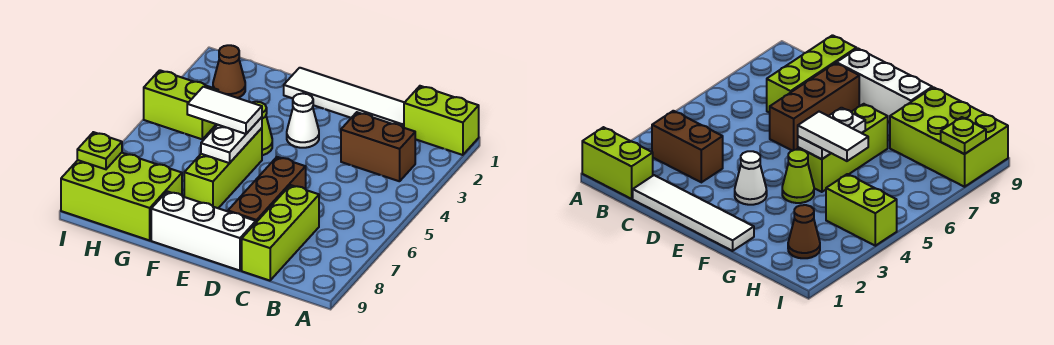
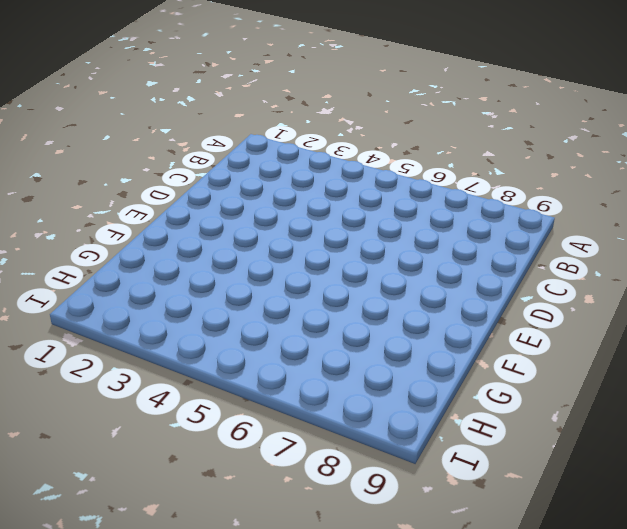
none -> lime 1x2 brick [404,86,479,155]
none -> brown 1x2 brick [341,112,415,181]
none -> white 1x4 tile [284,68,405,128]

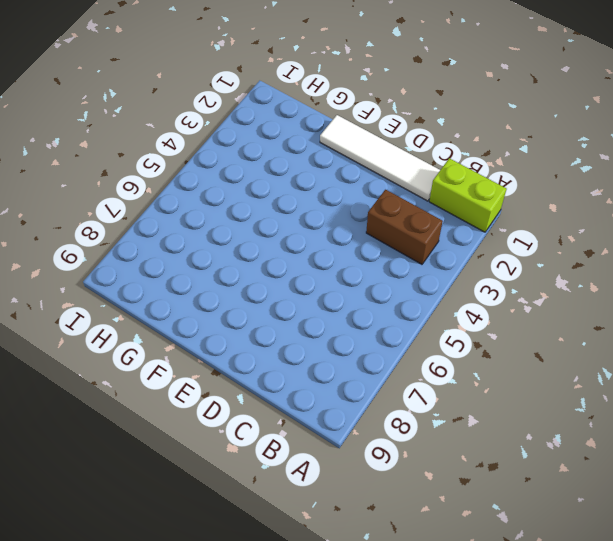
none -> lime 1x3 brick [242,185,319,281]
none -> brown 1x3 brick [228,157,306,222]
none -> white 1x3 brick [151,191,256,271]

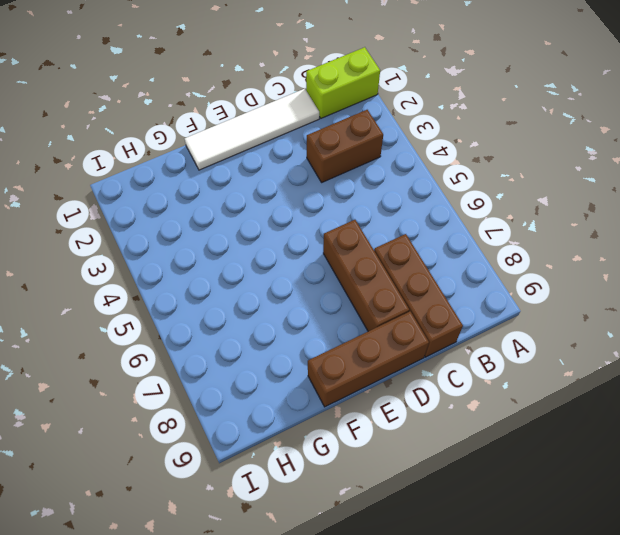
brown 1x3 brick [374,234,463,357] -> lime 1x3 brick [242,185,319,281]
brown 1x3 brick [308,312,429,407] -> white 1x3 brick [151,191,256,271]
none -> white 1x1 cone [287,93,319,148]
none -> lime 1x1 cone [251,102,272,155]
none -> lime 1x3 brick [184,128,262,208]

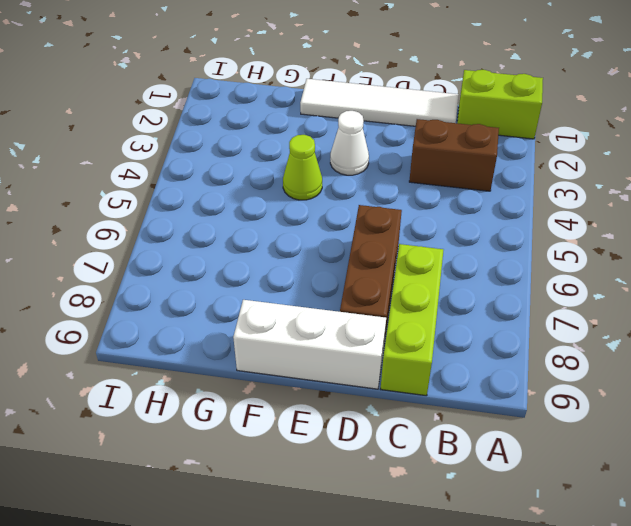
none -> lime 1x3 brick [184,128,262,208]
none -> lime 2x3 brick [61,153,182,240]
none -> brown 1x1 cone [213,45,245,98]

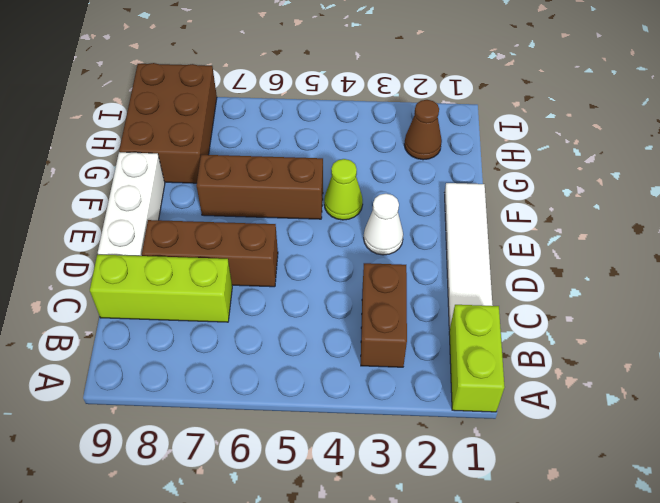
brown 1x3 brick [196,155,323,219] -> lime 1x3 brick [184,128,262,208]
brown 2x3 brick [119,63,217,183] -> lime 2x3 brick [61,153,182,240]
none -> lime 1x2 brick [144,70,218,139]
none -> white 1x2 plate [201,117,262,163]
none -> lime 1x1 plate [77,132,122,169]

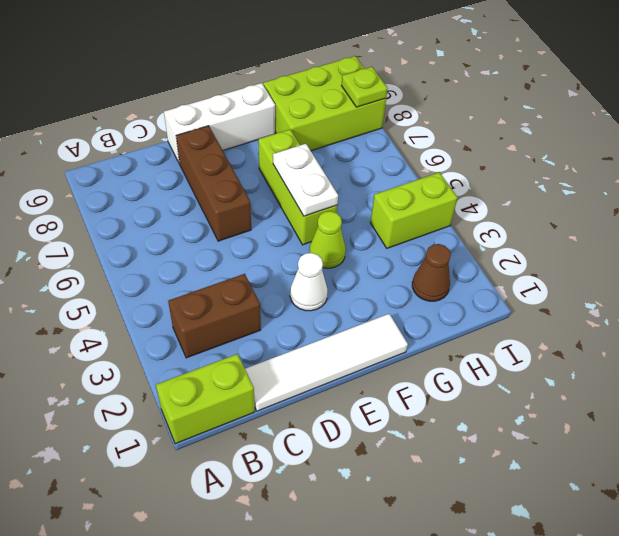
none -> lime 1x3 brick [242,185,319,281]
none -> white 1x2 tile [187,87,262,134]

